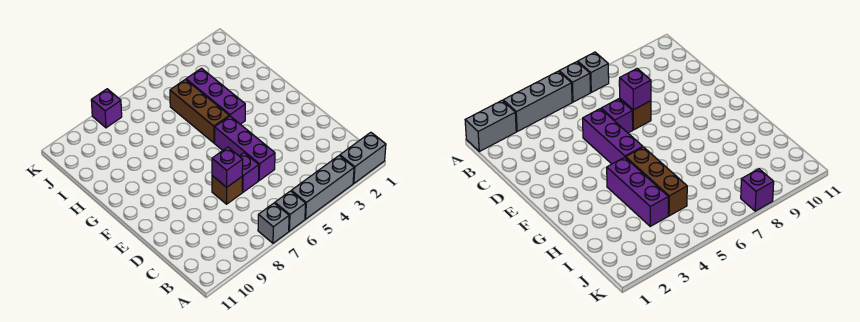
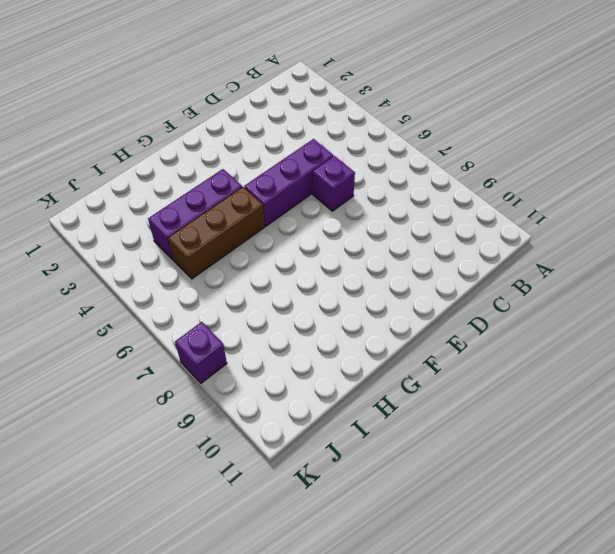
none -> grey 1x2 brick [340,132,386,183]
none -> grey 1x3 brick [291,156,354,219]

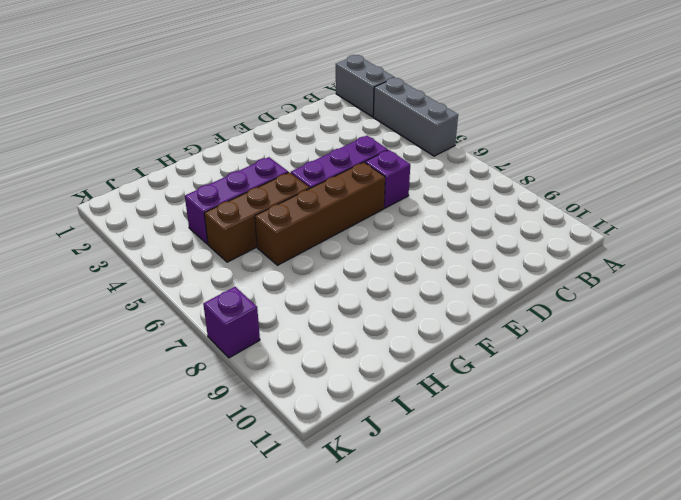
brown 1x4 brick [255,162,385,265] -> none
none -> grey 1x1 brick [275,191,306,231]
none -> grey 1x1 brick [258,203,289,243]

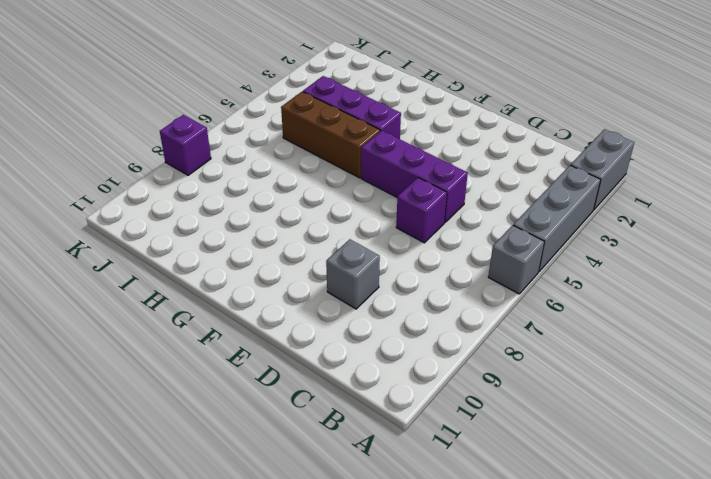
grey 1x1 brick [326,239,380,309] -> grey 1x1 brick moved to [258,203,289,243]
none -> brown 1x1 brick [212,176,242,204]
none -> purple 1x1 brick [212,147,243,187]

